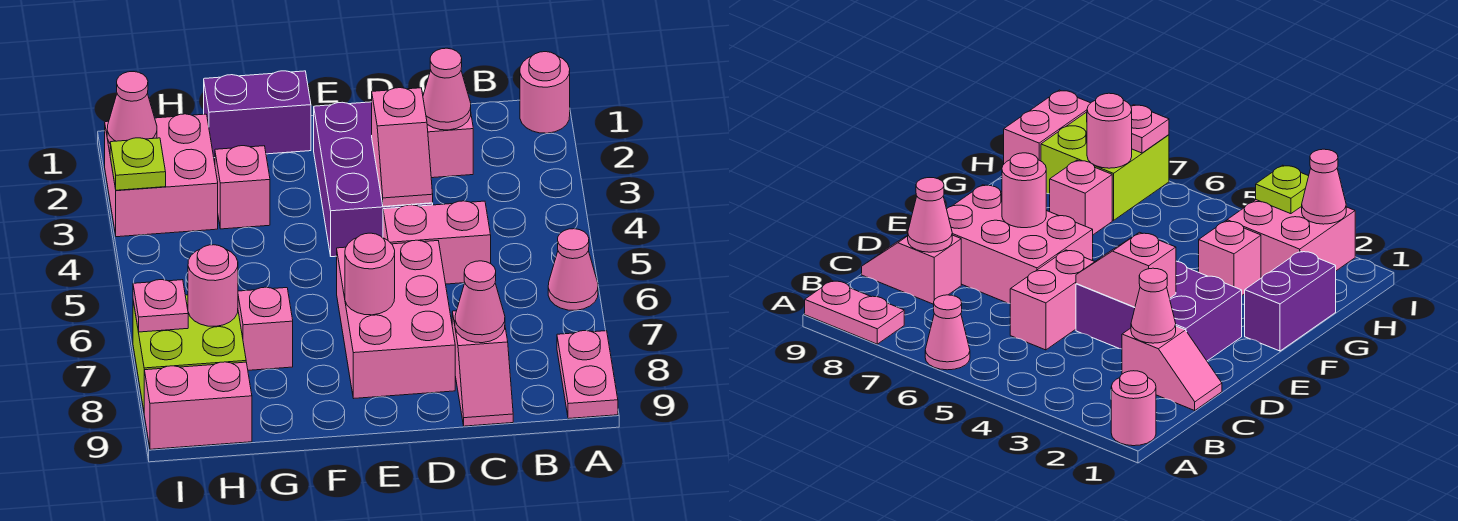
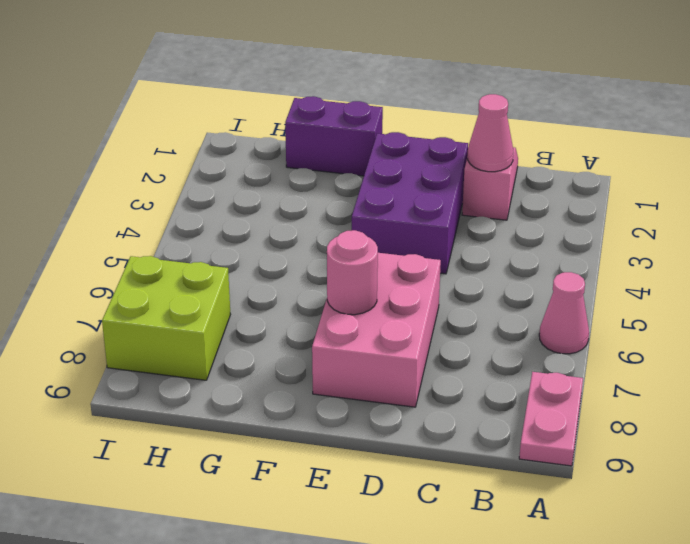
none -> pink 1x1 round brick [520,52,570,133]
none -> pink 1x2 brick [383,201,491,284]
none -> pink 1x2 slope [452,311,513,426]

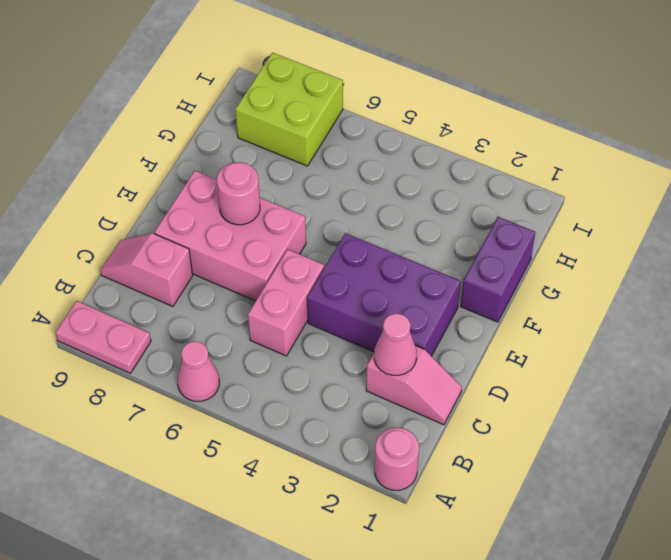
none -> pink 1x1 brick [215,146,270,229]
none -> pink 1x1 brick [238,287,293,370]
none -> pink 2x2 brick [105,114,218,237]

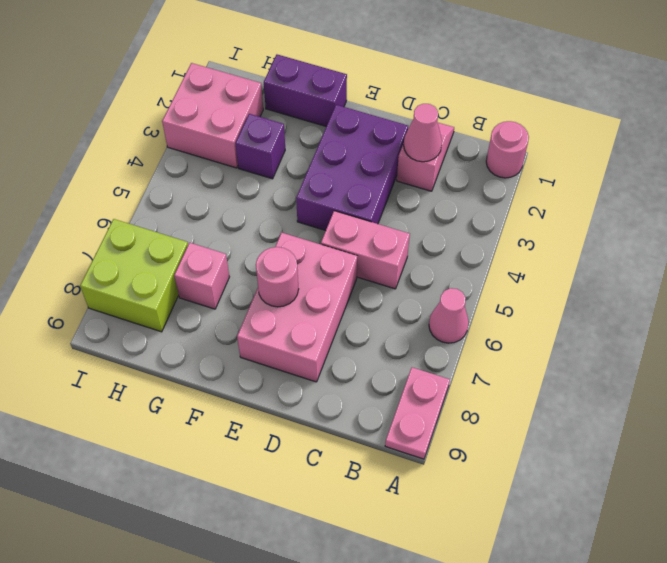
purple 1x1 brick [235,114,285,179] -> pink 1x1 brick [215,146,270,229]
none -> pink 1x2 slope [452,311,513,426]
none -> pink 1x2 brick [144,362,252,449]
none -> pink 1x1 cone [455,261,505,343]

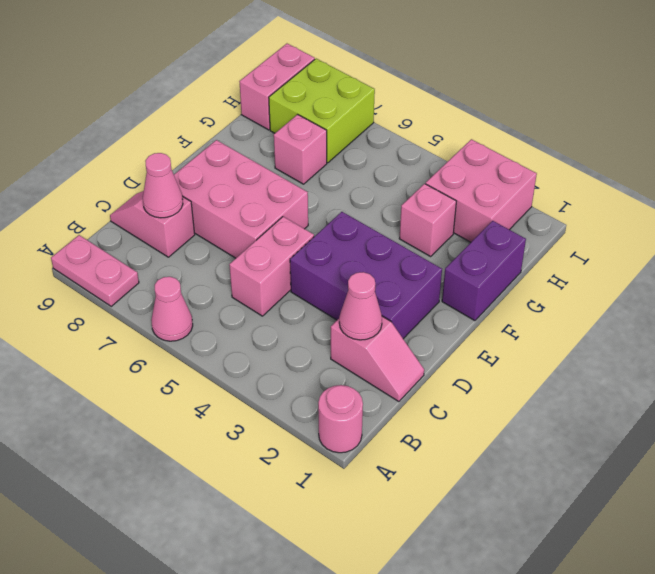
none -> pink 1x2 slope [372,88,433,207]
none -> pink 1x1 round brick [345,233,395,315]
none -> pink 1x1 round brick [188,245,238,326]

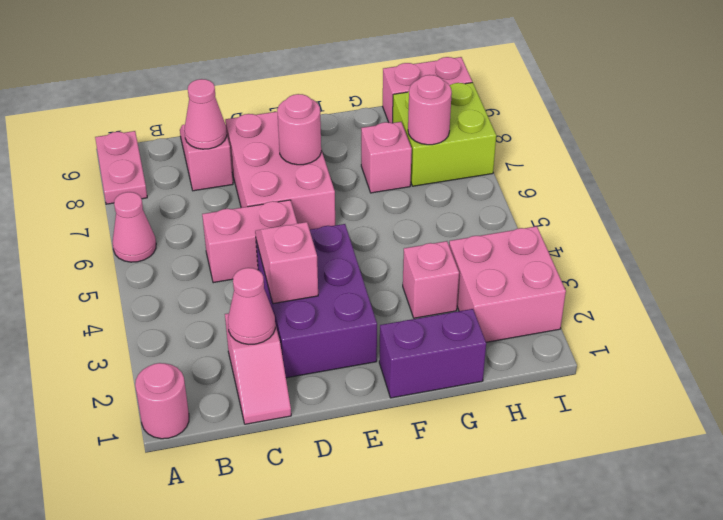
none -> pink 1x1 cone [107,72,157,143]
none -> lime 1x1 plate [110,138,166,190]
none -> pink 1x1 plate [133,280,188,332]

